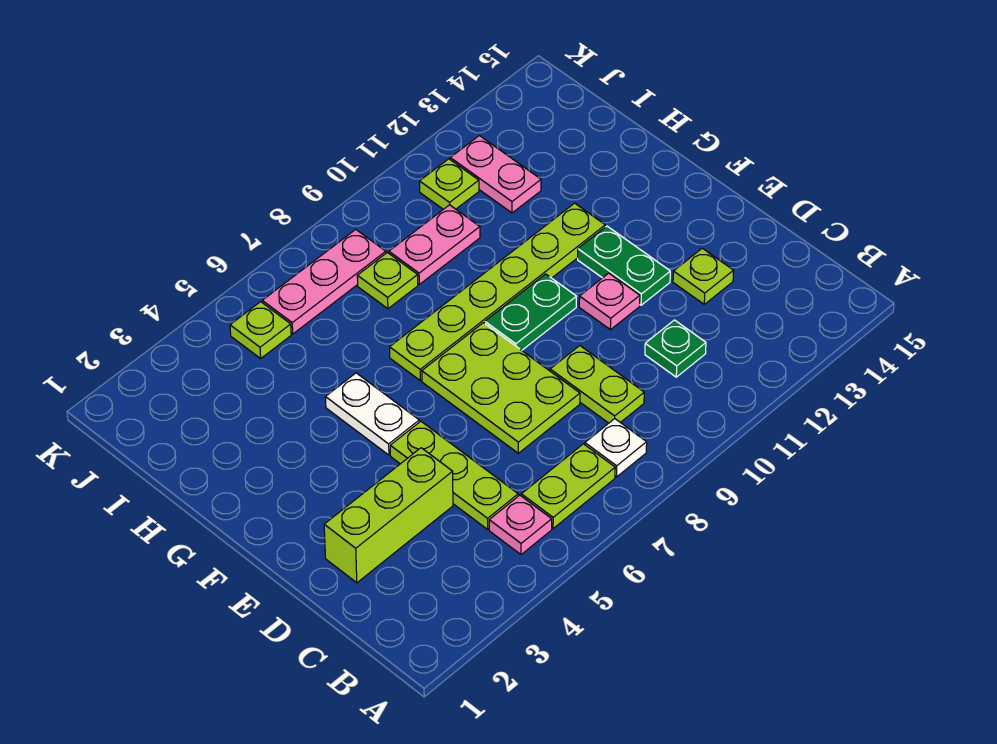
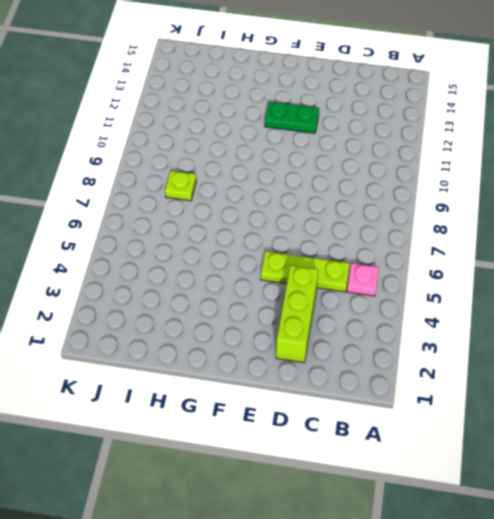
none -> lime 1x2 plate [521,444,615,529]
none -> white 1x1 plate [585,419,647,477]
none -> lime 1x2 plate [550,346,644,423]

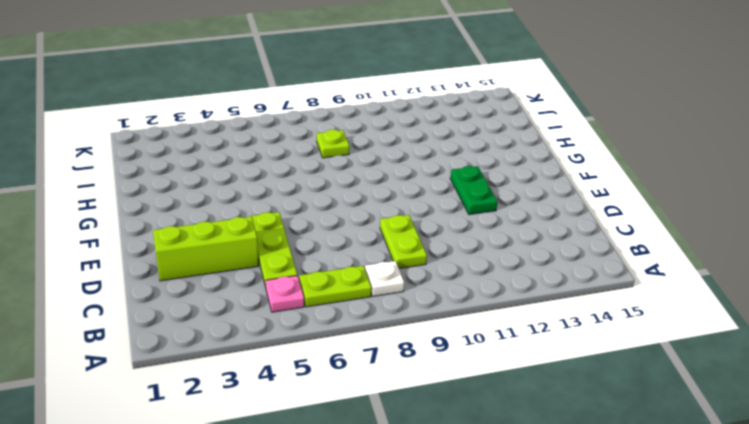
none -> green 1x1 plate [645,320,706,377]
none -> lime 2x3 plate [422,323,580,453]
none -> lime 1x1 plate [673,248,734,304]

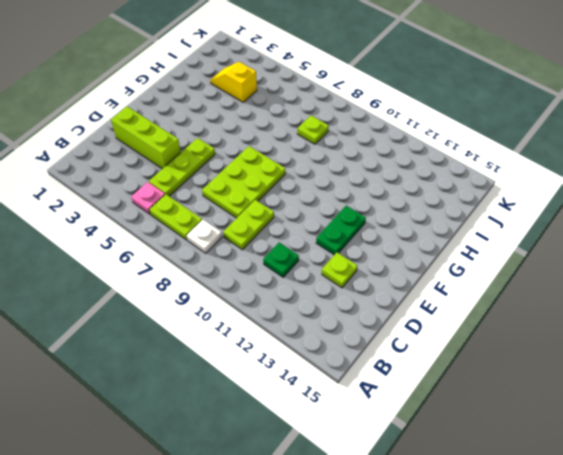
yellow 1x2 slope [210,62,257,102] -> none
none -> pink 1x1 plate [579,273,640,330]
none -> white 1x2 plate [326,373,419,455]
none -> green 1x2 plate [485,274,577,350]

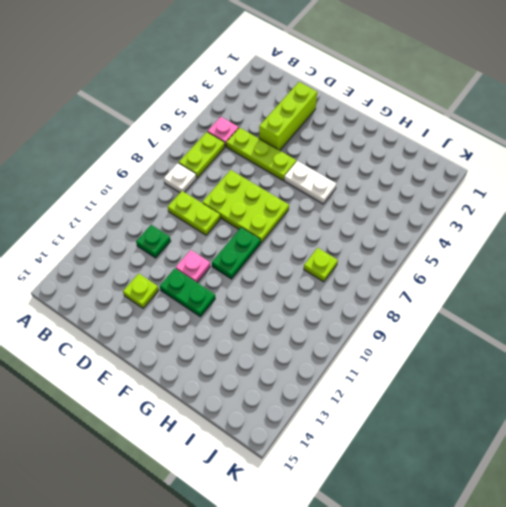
none -> lime 1x6 plate [390,203,605,381]
none -> pink 1x2 plate [389,205,480,284]
none -> pink 1x2 plate [450,136,541,213]

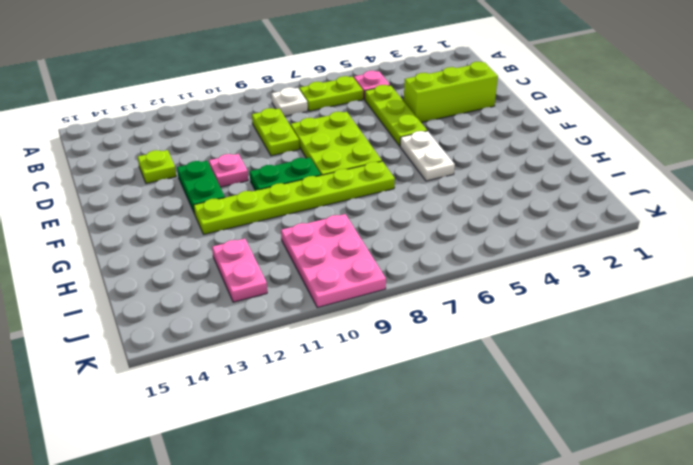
pink 2x3 plate [281,214,386,308] -> pink 1x2 plate [389,205,480,284]
none -> green 1x1 plate [645,320,706,377]
none -> lime 1x1 plate [357,253,418,309]
none -> lime 1x1 plate [230,302,291,358]

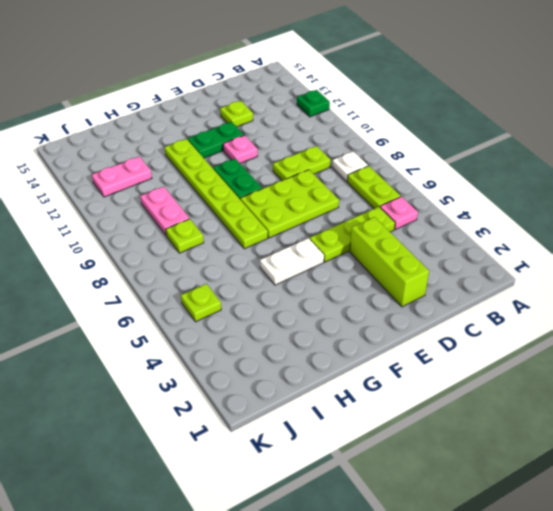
green 1x1 plate [297,90,330,117] -> green 1x1 plate moved to [645,320,706,377]
none -> pink 1x3 plate [262,230,386,334]
none -> lime 1x1 plate [420,159,479,209]

